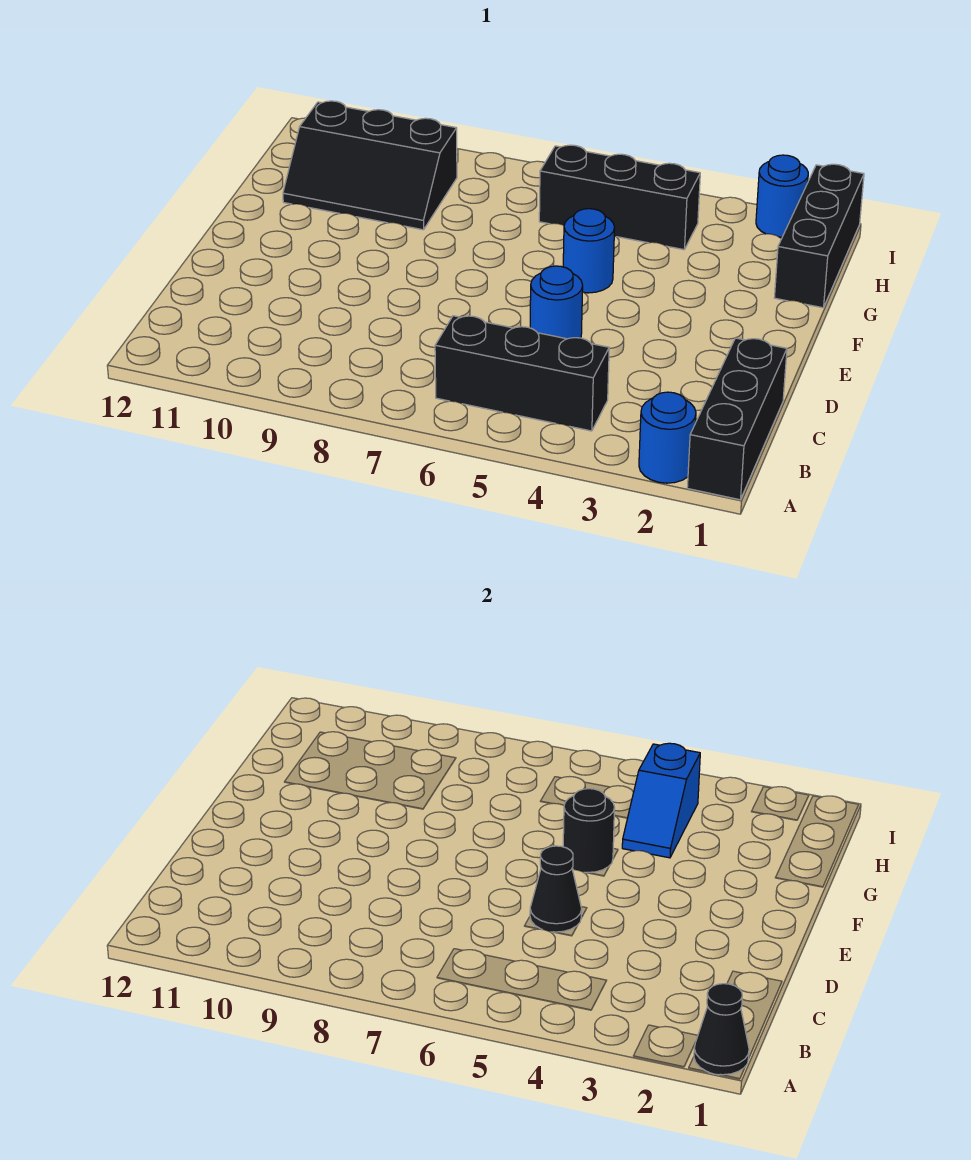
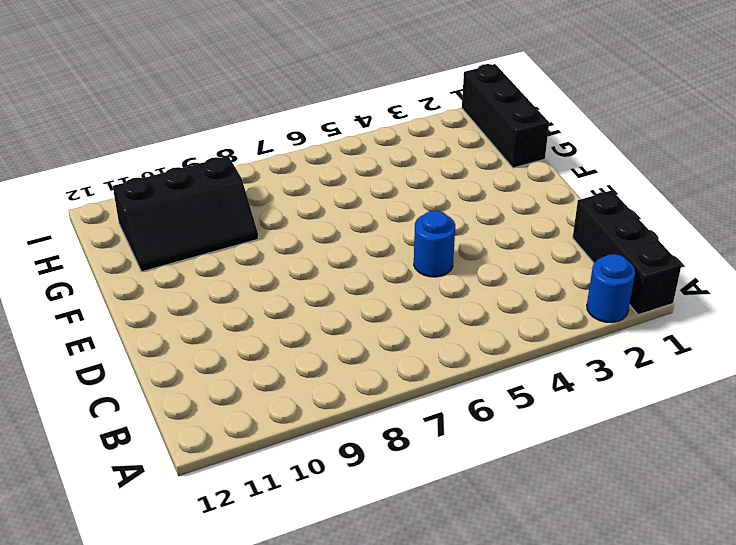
none -> black 1x3 brick [435,316,609,431]
none -> blue 1x1 round brick [563,209,615,293]
none -> black 1x3 brick [539,145,700,250]

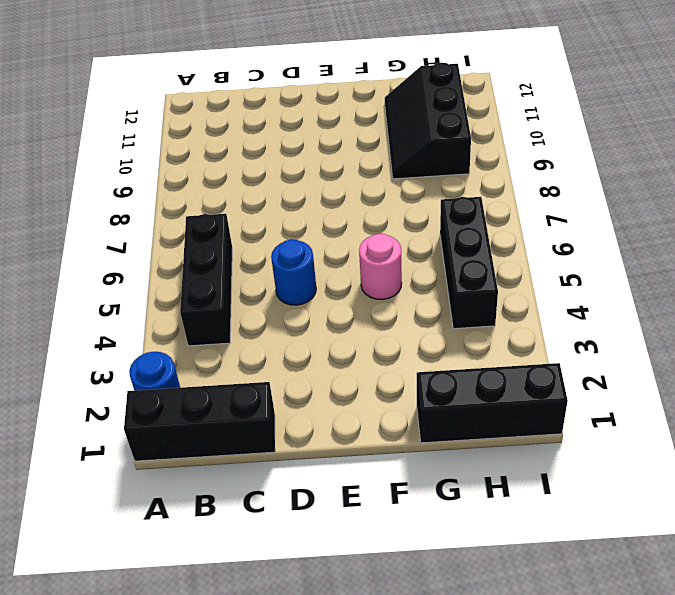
pink 1x1 round brick [359,234,402,300] -> blue 1x1 round brick [563,209,615,293]
none -> blue 1x1 round brick [756,155,808,237]
none -> black 1x1 cone [694,984,749,1075]
none -> black 1x1 cone [530,846,582,932]

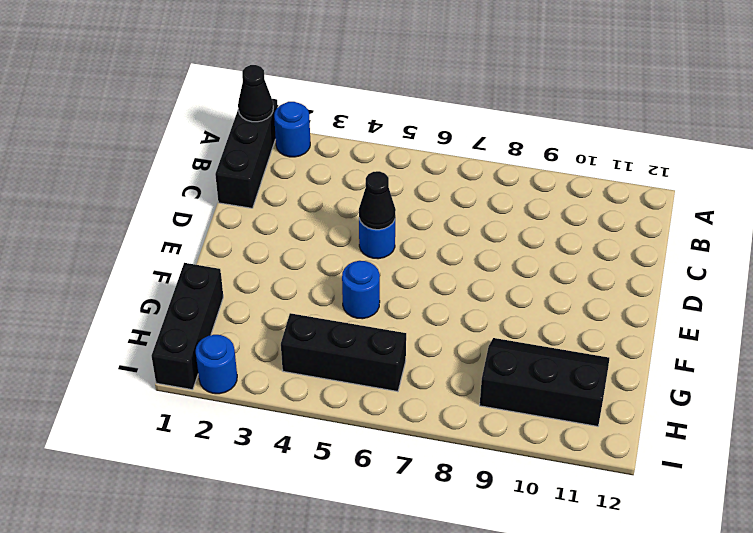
none -> black 1x3 brick [435,316,609,431]
none -> black 1x1 round brick [563,789,615,873]
none -> blue 1x2 slope [622,743,700,858]

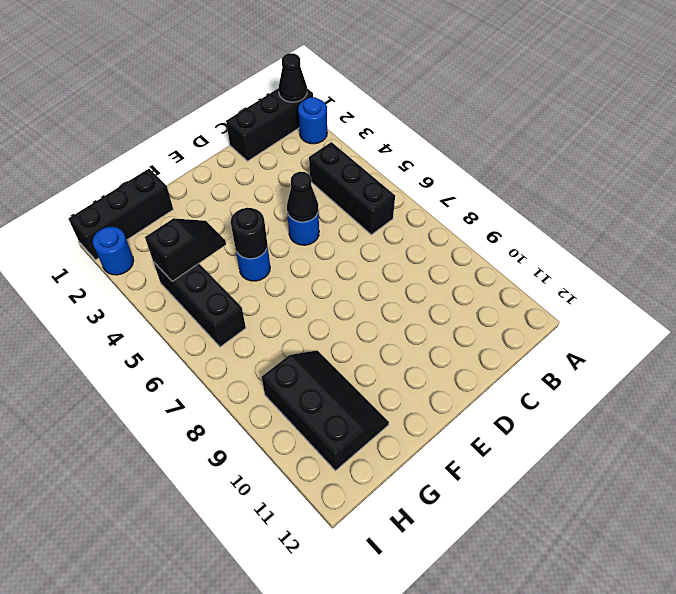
black 1x2 slope [145,218,226,281] -> blue 1x2 slope [622,743,700,858]

